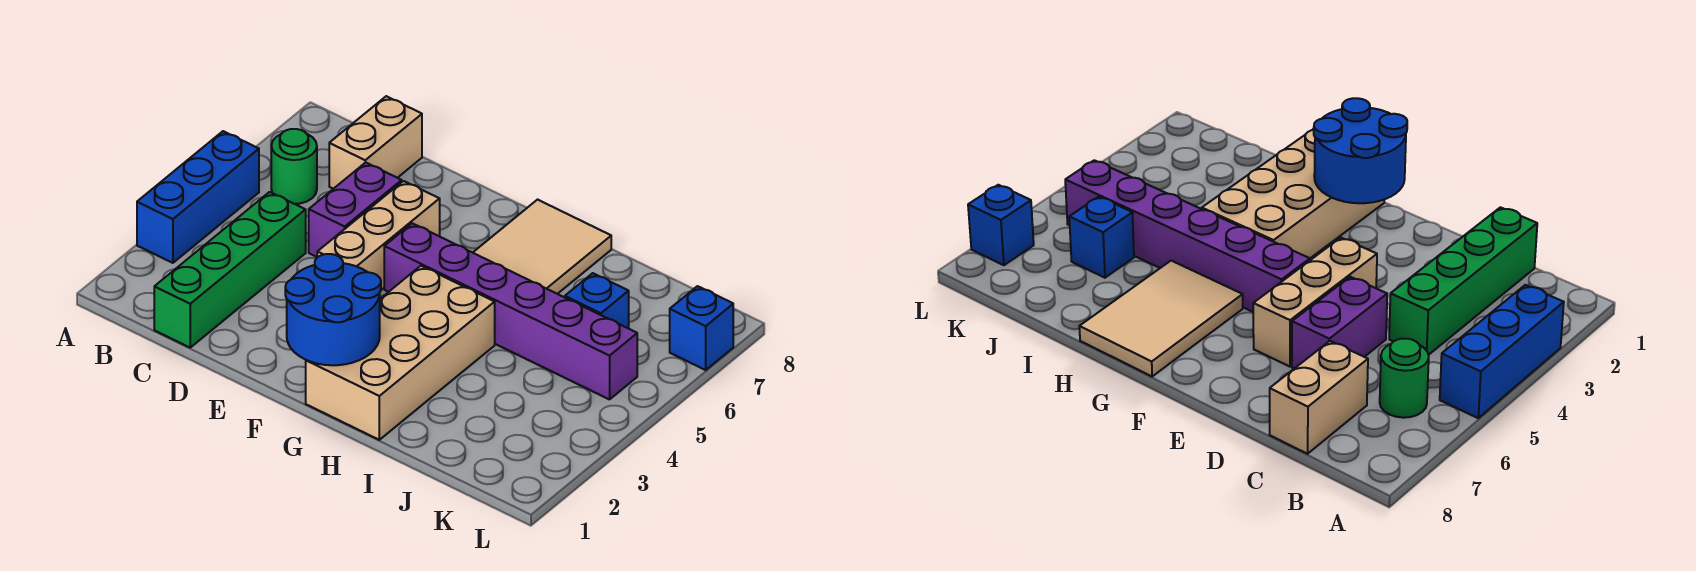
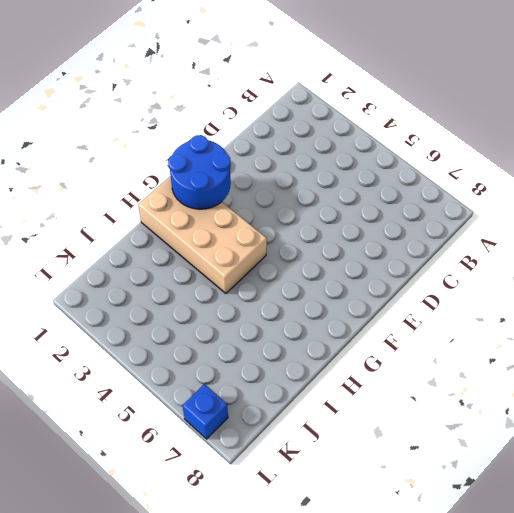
none -> blue 1x3 brick [137,131,259,263]
none -> green 1x1 round brick [271,129,317,204]
none -> green 1x4 brick [154,192,306,347]

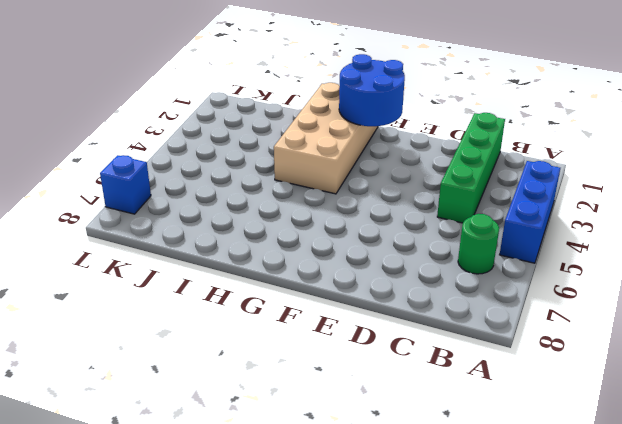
none -> tan 1x2 brick [329,96,422,189]
none -> purple 1x2 brick [309,163,402,257]
none -> tan 1x3 brick [317,181,440,290]

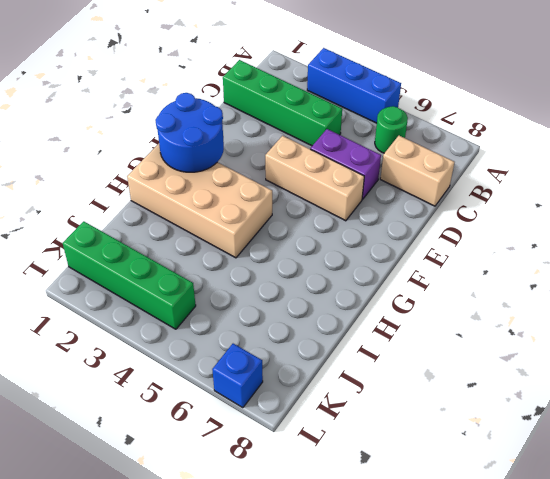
green 1x4 brick [63,221,196,329] -> none
none -> purple 1x6 brick [384,223,637,399]
none -> tan 2x3 tile [473,200,611,294]
none -> blue 1x1 brick [565,273,629,328]

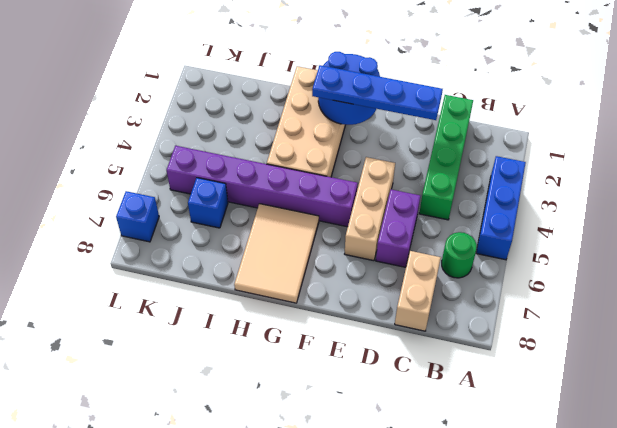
blue 1x4 plate [312,65,443,120] -> none

